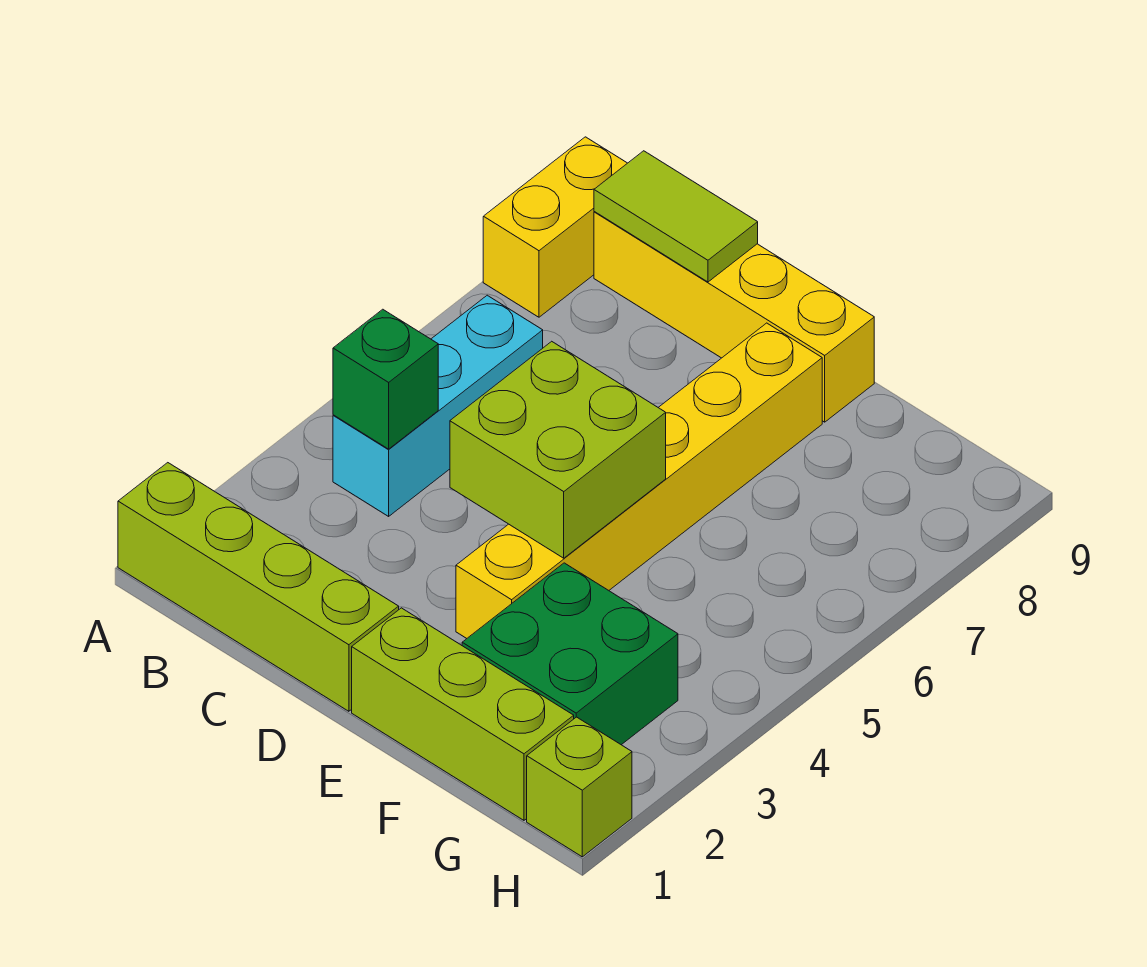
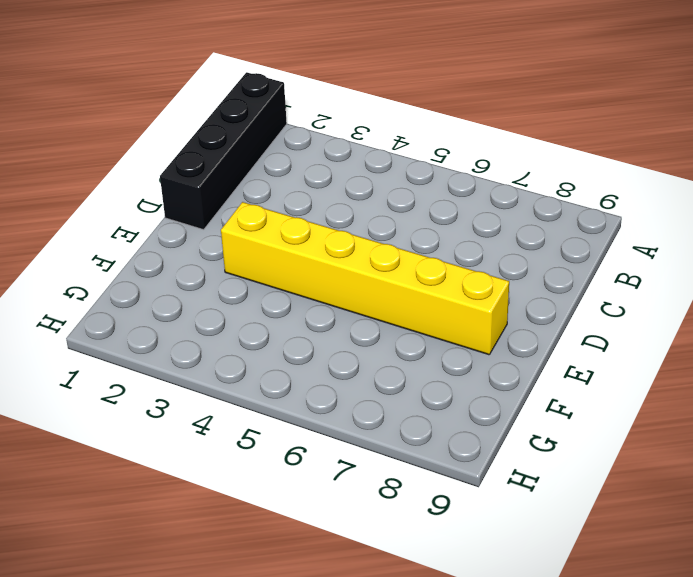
black 1x4 brick [160,72,287,230] -> lime 1x4 brick [118,463,399,711]
none -> yellow 1x2 brick [483,137,627,317]
none -> cyan 1x3 brick [333,295,543,516]

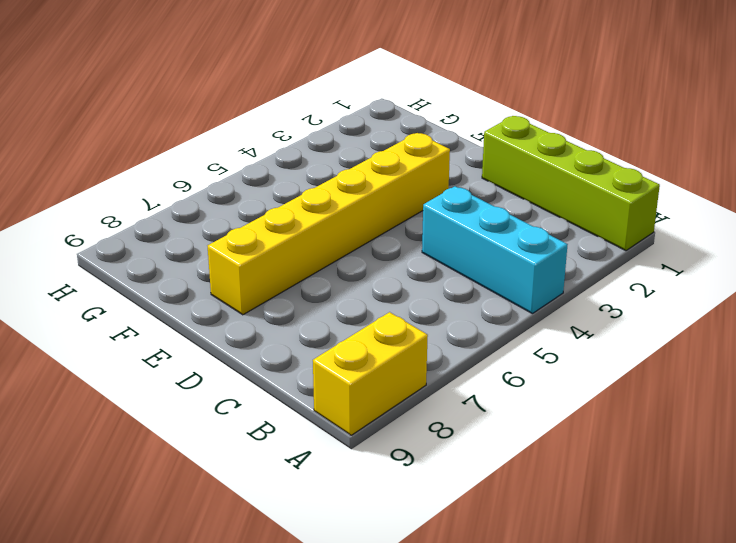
cyan 1x3 brick [422,186,568,314] -> cyan 1x3 brick turned to [333,295,543,516]
none -> yellow 1x4 brick [594,212,874,422]
none -> lime 1x3 brick [352,608,574,820]

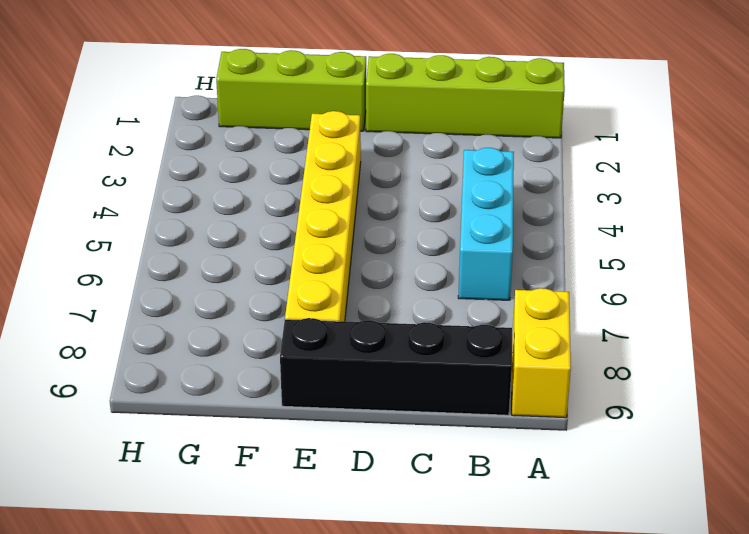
black 1x4 brick [280,318,512,415] -> yellow 1x4 brick [594,212,874,422]
none -> green 2x2 brick [462,563,678,745]
none -> lime 1x1 brick [527,717,632,857]

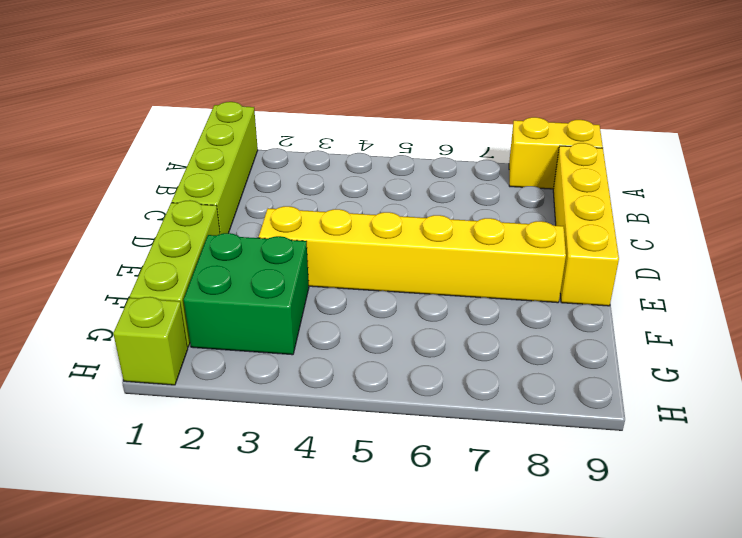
none -> cyan 1x3 brick [333,295,543,516]
none -> green 1x1 brick [333,309,438,449]

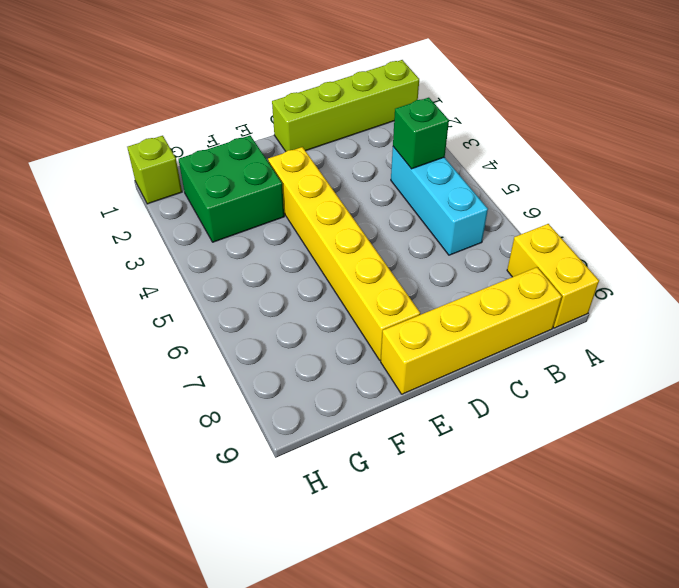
none -> lime 1x3 brick [352,608,574,820]
none -> lime 1x2 tile [594,151,758,282]

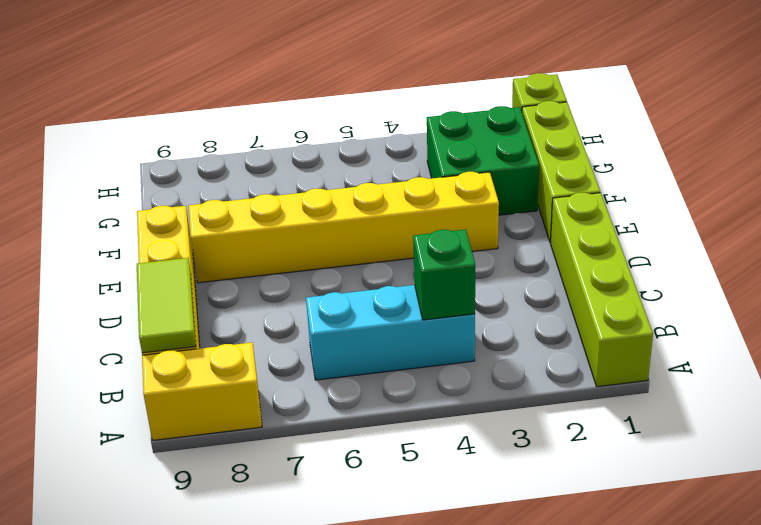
none -> lime 2x2 brick [450,341,666,558]

